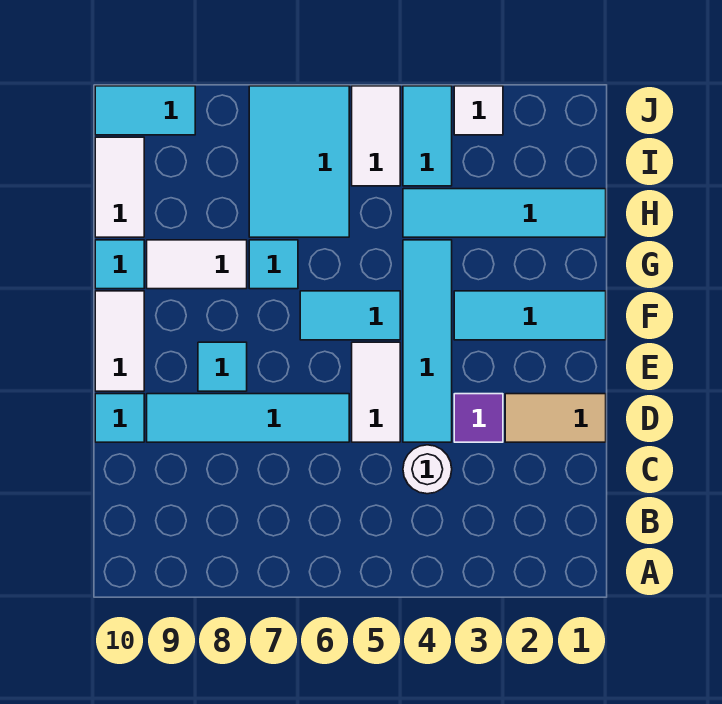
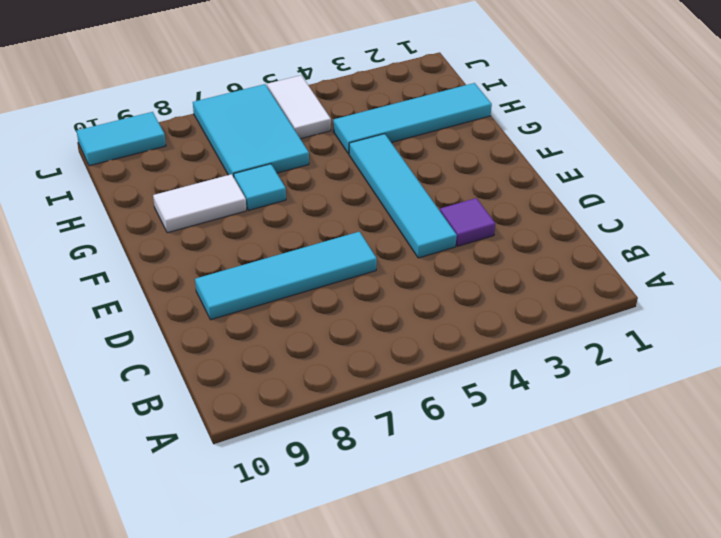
none -> white 1x1 round brick [403,445,452,494]
none -> tan 1x2 tile [505,394,606,442]
none -> white 1x2 tile [352,342,400,442]

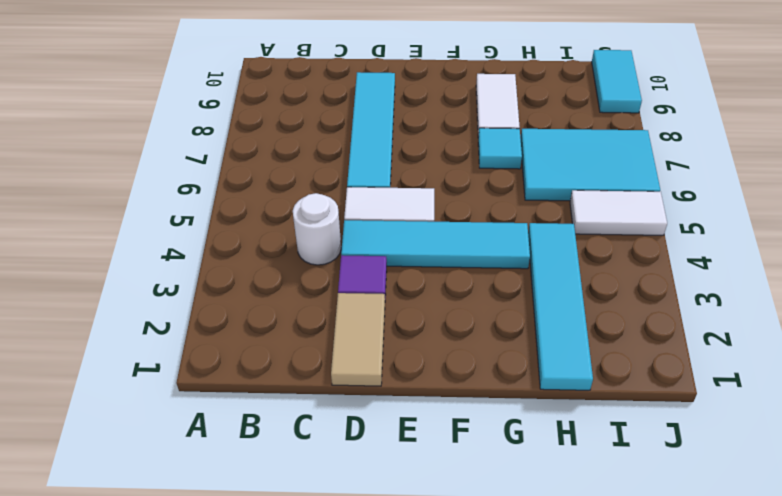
none -> cyan 1x1 tile [95,394,144,442]
none -> cyan 1x1 tile [198,342,247,391]
none -> white 1x2 tile [95,291,144,391]

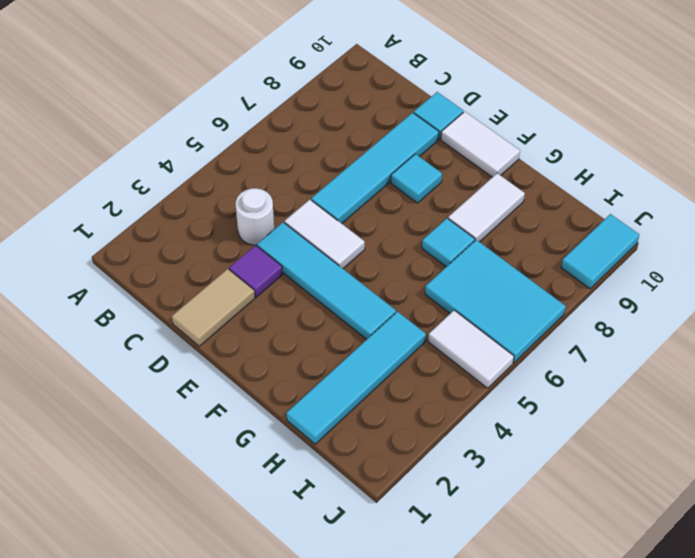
none -> cyan 1x3 tile [454,291,606,340]
none -> cyan 1x2 tile [300,291,400,340]
none -> cyan 1x1 tile [95,240,144,289]

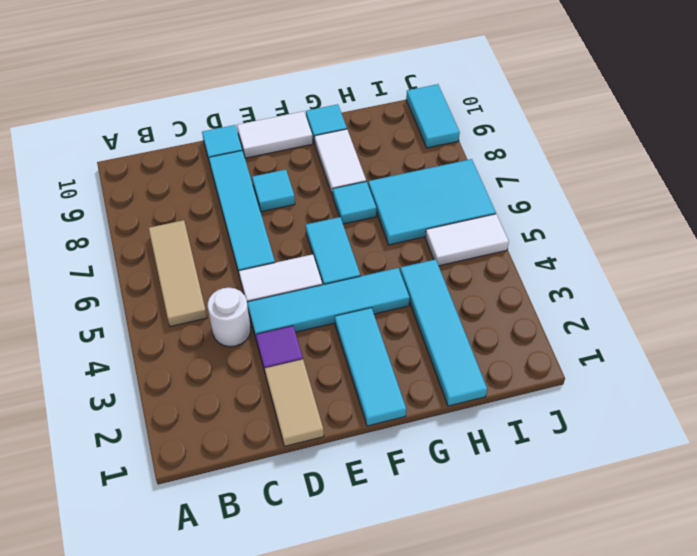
tan 1x3 tile [149,220,207,327] -> none
none -> white 1x2 tile [95,137,144,237]
none -> cyan 1x2 tile [403,86,452,186]
none -> white 1x1 tile [454,86,503,135]

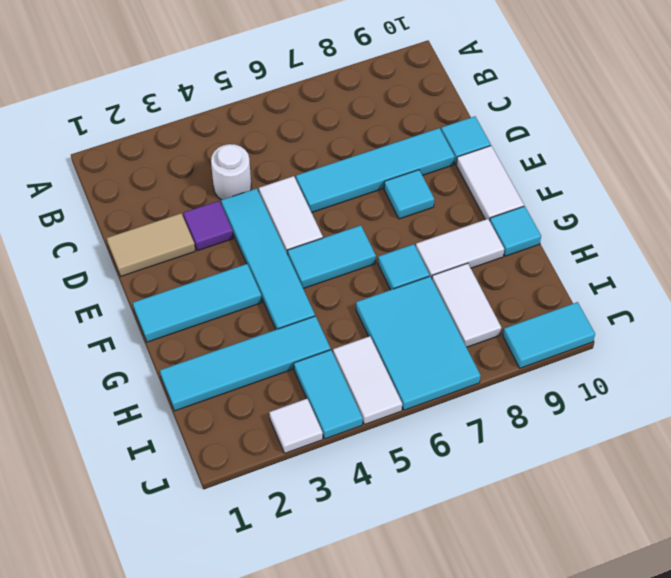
white 1x2 tile [432,263,501,347] -> white 1x2 tile moved to [95,137,144,237]

